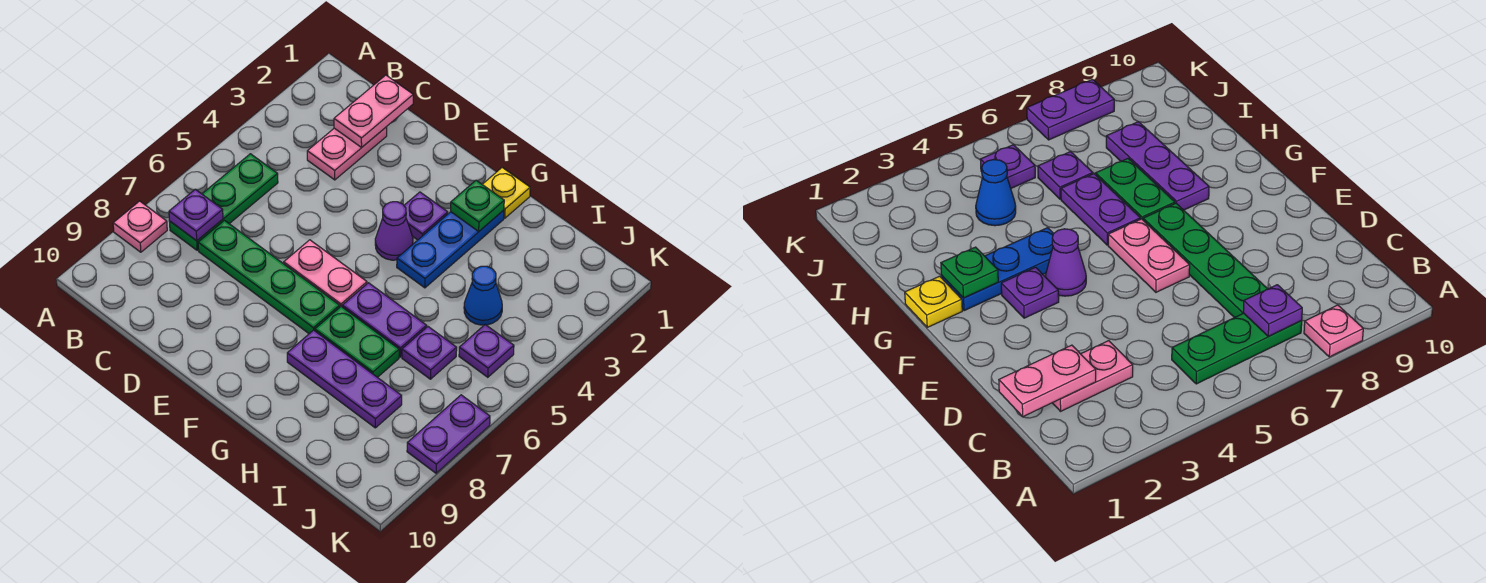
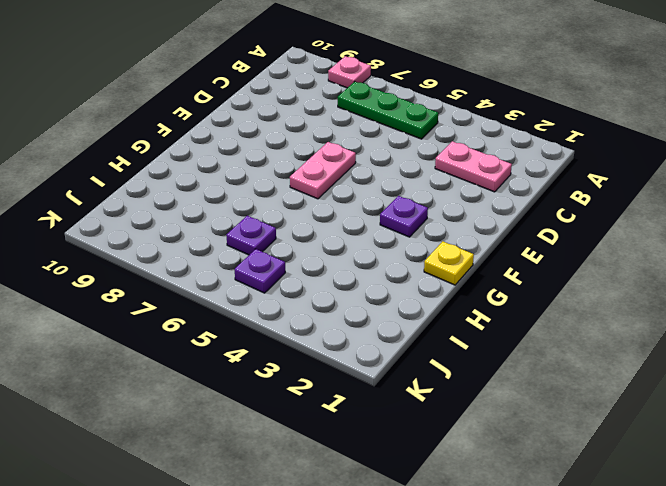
none -> green 1x4 plate [198,220,340,334]
none -> purple 1x1 cone [375,202,413,260]
none -> blue 1x3 plate [397,210,504,288]

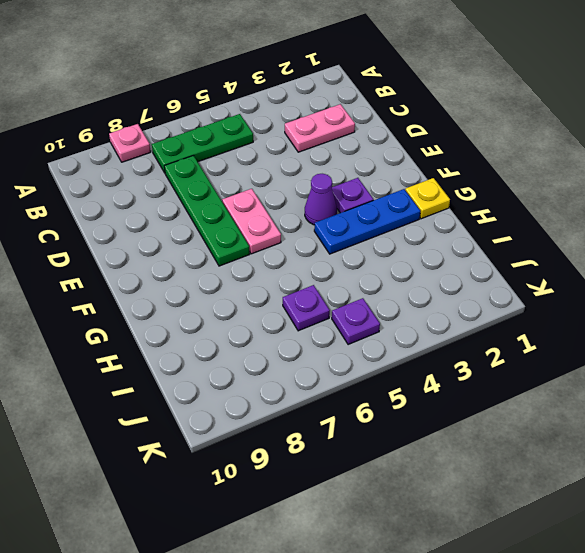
none -> purple 1x2 plate [342,283,427,357]
none -> green 1x2 plate [315,307,399,378]
none -> purple 1x3 plate [287,330,402,428]

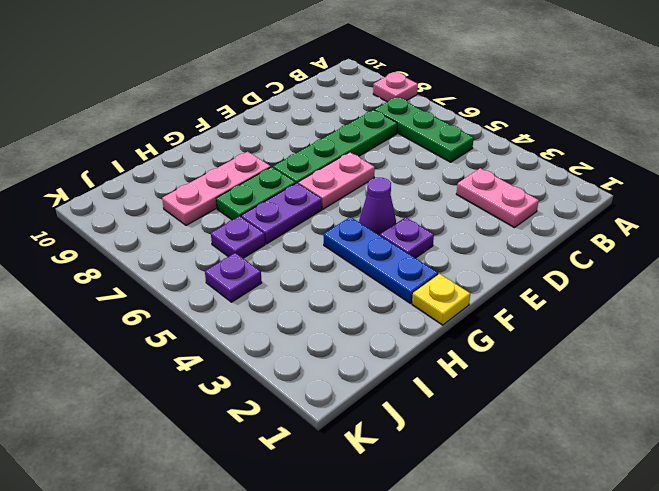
pink 1x3 plate [162,152,271,225] -> purple 1x3 plate [287,330,402,428]
none -> blue 1x1 cone [464,266,502,325]
none -> purple 1x2 plate [407,395,490,473]
none -> purple 1x1 plate [169,189,223,241]

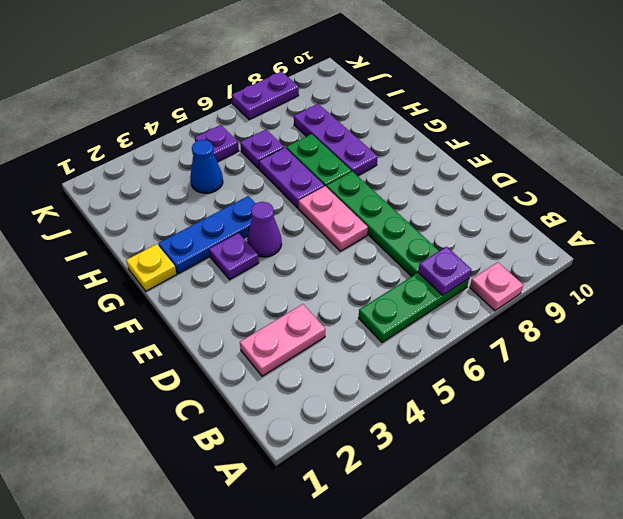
none -> pink 1x2 plate [334,75,413,147]
none -> green 1x1 plate [451,180,504,231]

